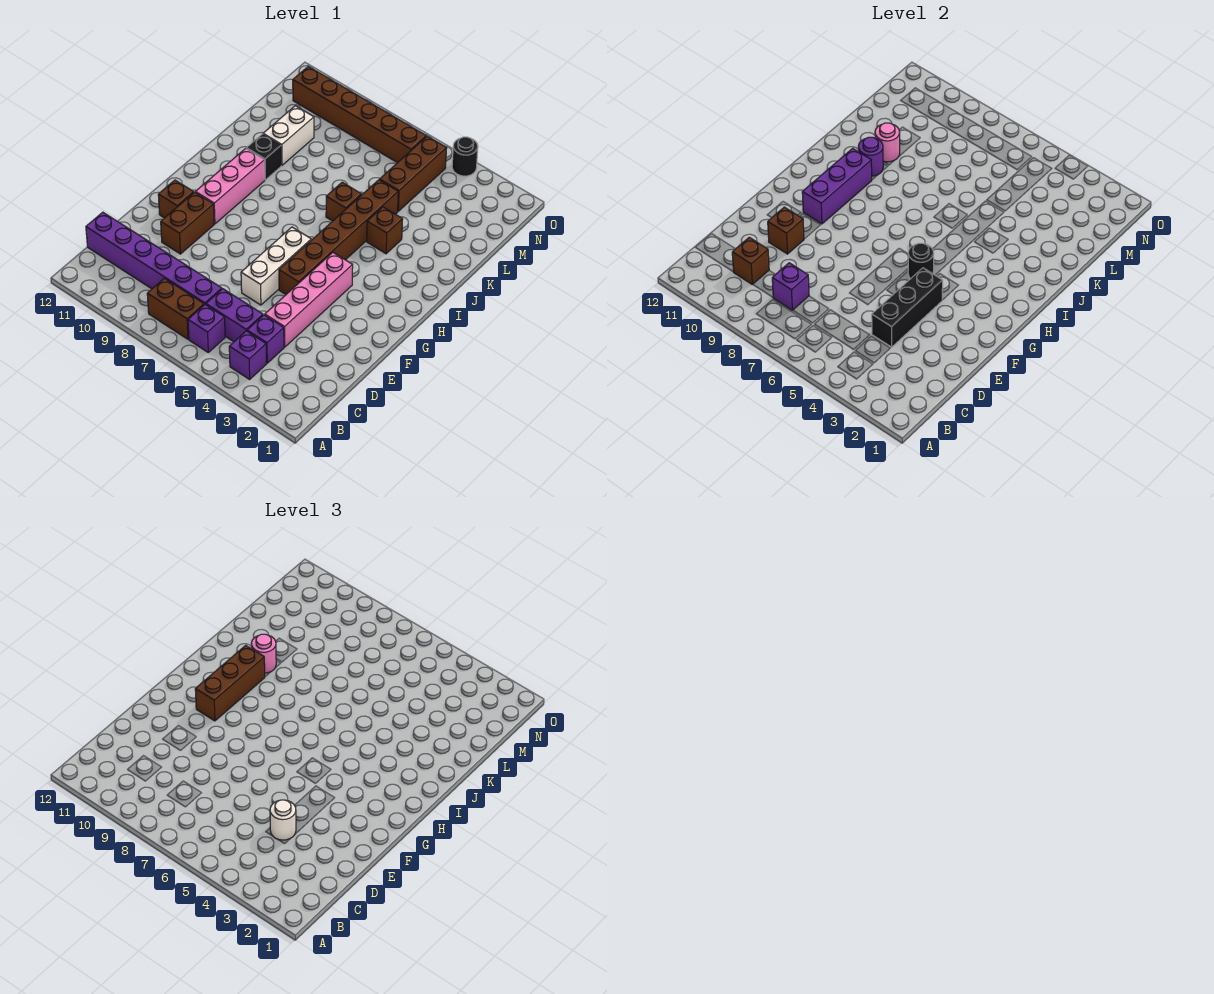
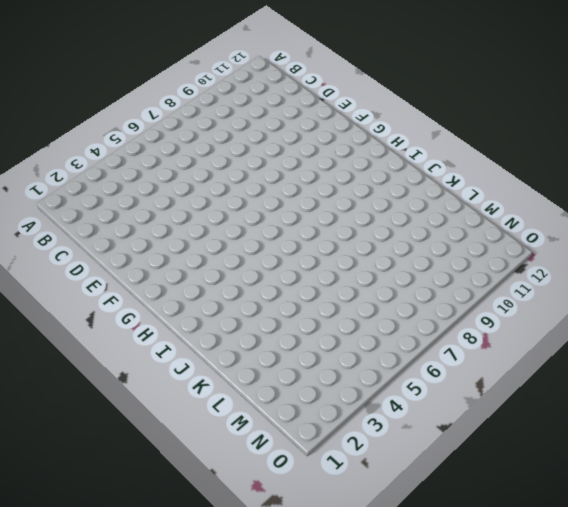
none -> purple 1x1 brick [229,331,266,379]
none -> purple 1x1 brick [188,305,225,352]
none -> brown 1x2 brick [147,278,204,339]
none -> purple 1x1 brick [247,315,284,363]

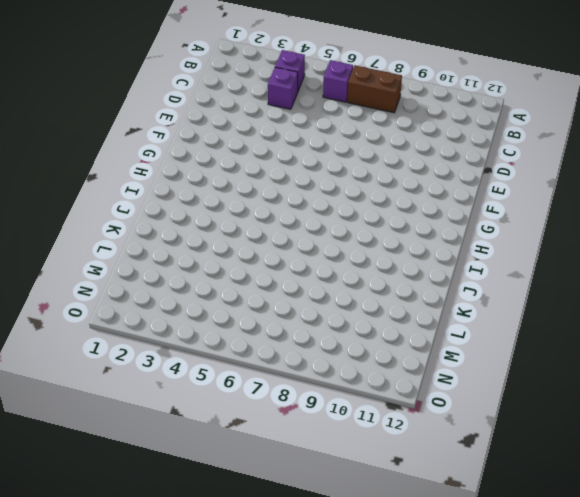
none -> purple 1x2 brick [206,289,263,342]
none -> purple 1x6 brick [86,212,222,305]
none -> pink 1x4 brick [265,253,353,347]
none -> white 1x3 brick [241,227,311,305]

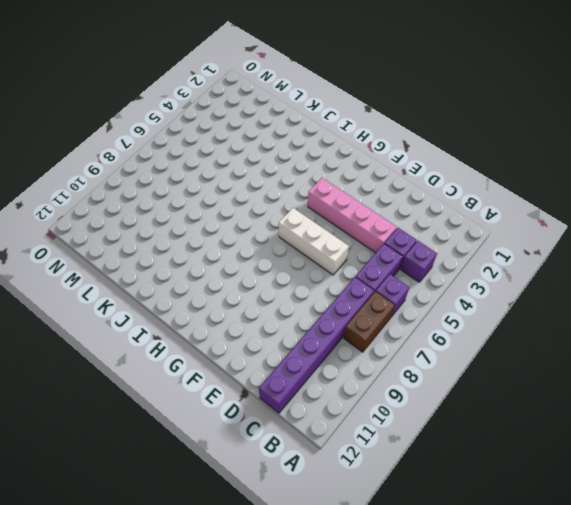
none -> brown 1x2 brick [161,192,214,254]
none -> brown 1x6 brick [279,180,398,294]
none -> brown 1x1 brick [158,180,194,218]
none -> pink 1x3 brick [195,148,265,224]

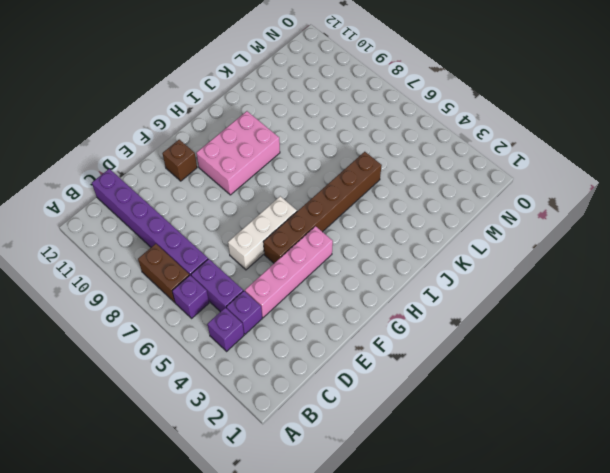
pink 2x3 brick [196,111,280,195] -> pink 1x3 brick [195,148,265,224]
none -> brown 1x2 brick [161,192,214,254]
none -> brown 1x1 brick [367,207,403,254]
none -> brown 1x1 brick [326,182,361,221]
none -> black 1x1 brick [246,134,281,180]

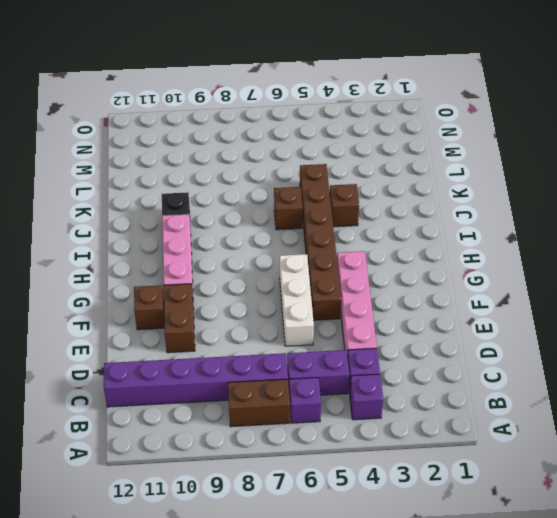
none -> white 1x2 brick [263,106,314,165]
none -> brown 1x3 brick [380,136,447,211]
none -> brown 1x6 brick [293,67,426,163]
none -> black 1x1 round brick [452,137,478,176]

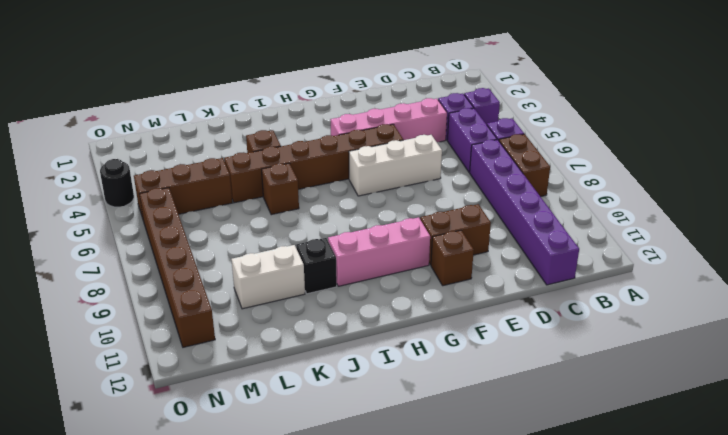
none -> purple 1x1 brick [772,263,809,310]
none -> brown 1x1 brick [732,237,769,285]
none -> black 1x3 brick [872,268,943,347]
none -> brown 1x1 brick [768,207,804,254]

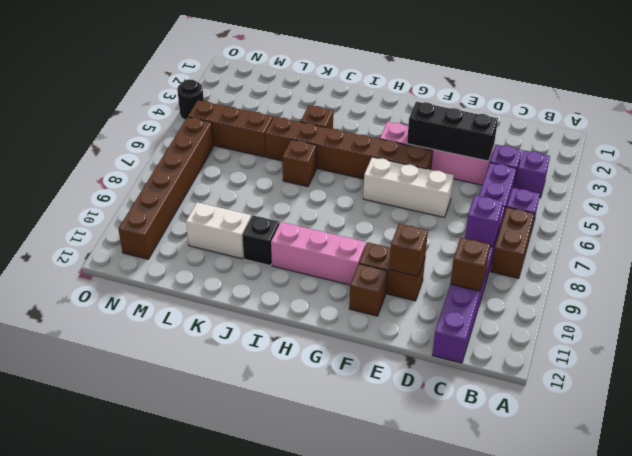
none -> black 1x1 round brick [908,243,934,279]
none -> purple 1x3 brick [802,148,872,224]
none -> purple 1x1 round brick [858,137,883,176]
none -> pink 1x1 round brick [875,123,900,162]

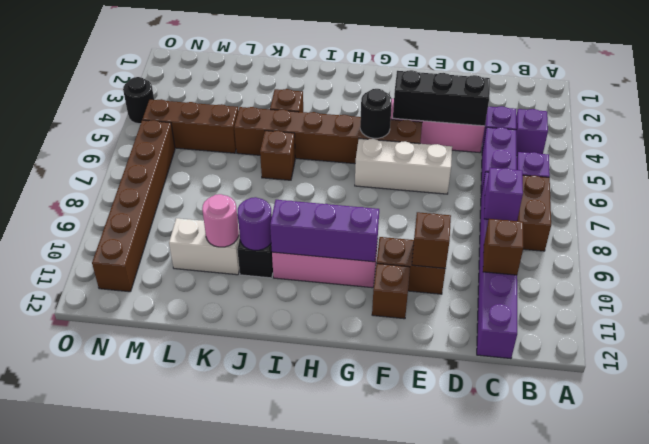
none -> white 1x1 round brick [270,800,296,840]
none -> brown 1x3 brick [195,645,265,721]
none -> pink 1x1 round brick [251,634,276,673]

